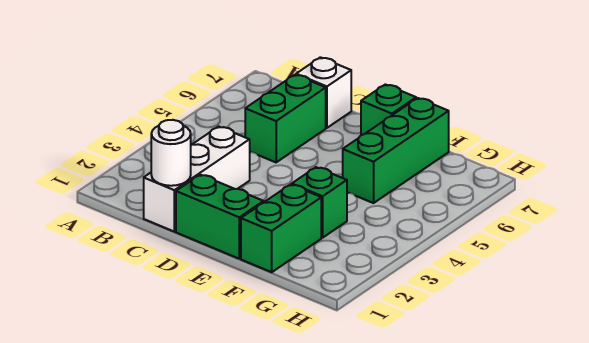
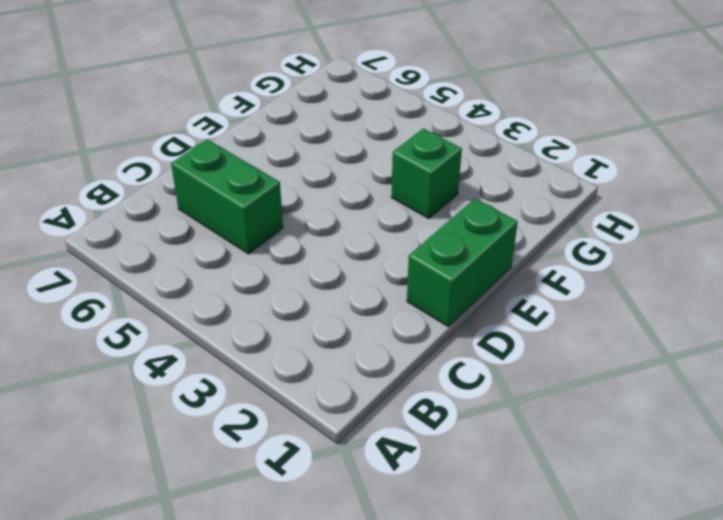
none -> white 1x3 brick [144,126,250,232]
none -> white 1x1 brick [296,57,351,128]

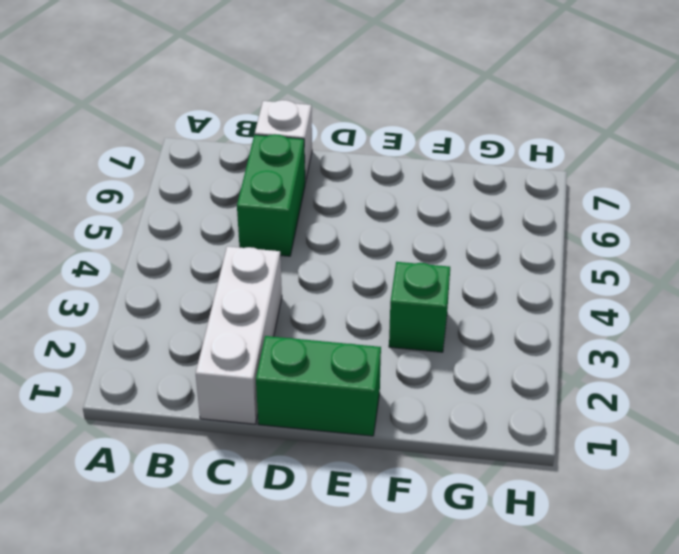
none -> green 1x1 brick [361,84,416,135]
none -> green 1x2 brick [241,184,321,272]

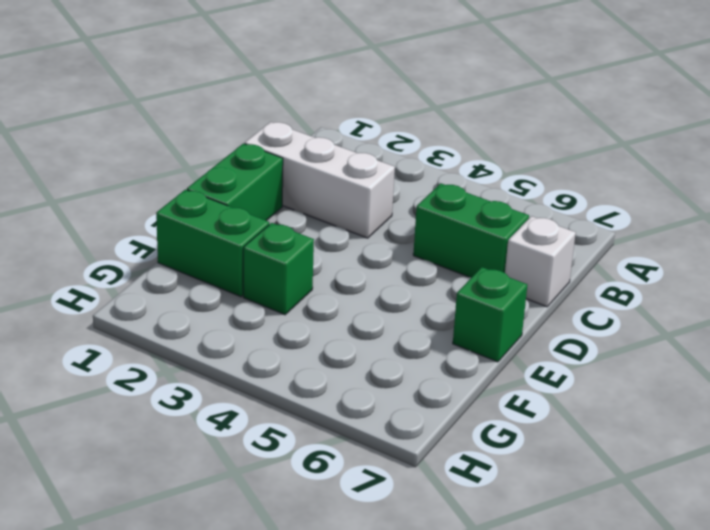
none -> green 1x3 brick [343,98,449,203]
none -> white 1x1 round brick [151,120,191,186]

